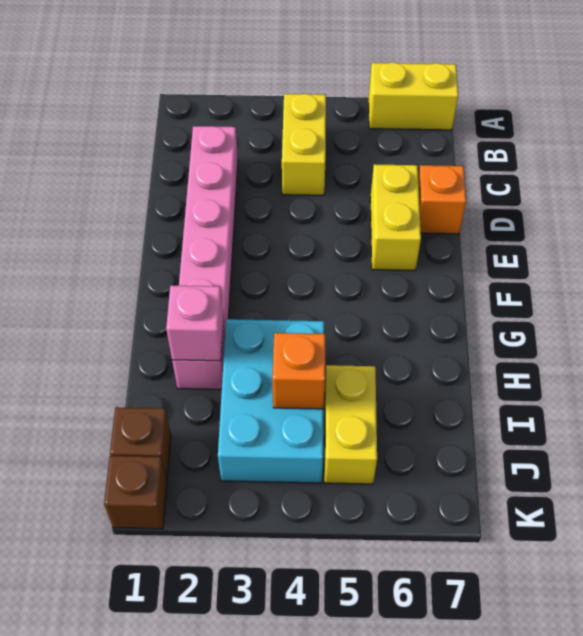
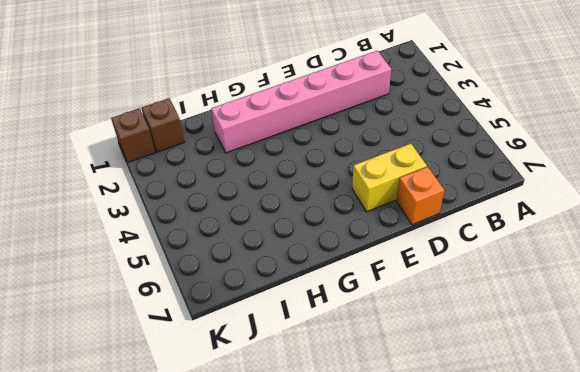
none -> yellow 1x2 brick [369,62,458,130]
none -> yellow 1x2 brick [282,94,326,195]

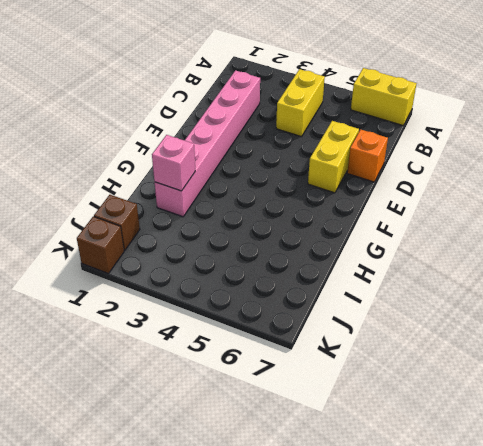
none -> cyan 2x3 brick [218,319,324,483]
none -> yellow 1x2 brick [324,365,377,484]

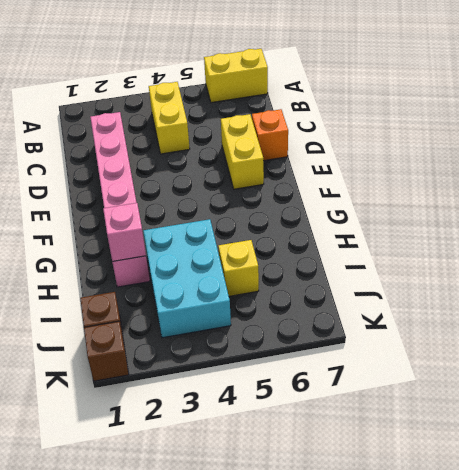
yellow 1x1 brick [218,240,259,296] -> yellow 1x2 brick [324,365,377,484]
none -> orange 1x1 brick [272,333,326,409]

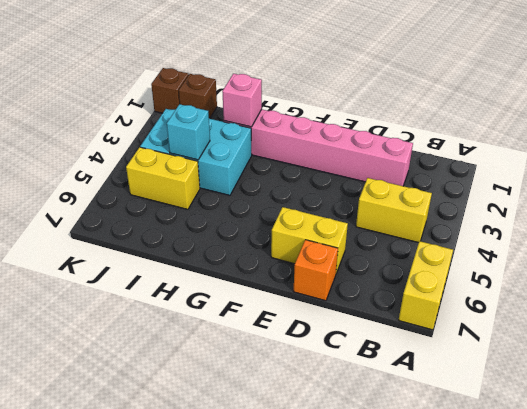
cyan 1x1 brick [167,104,210,160] -> orange 1x1 brick [272,333,326,409]

